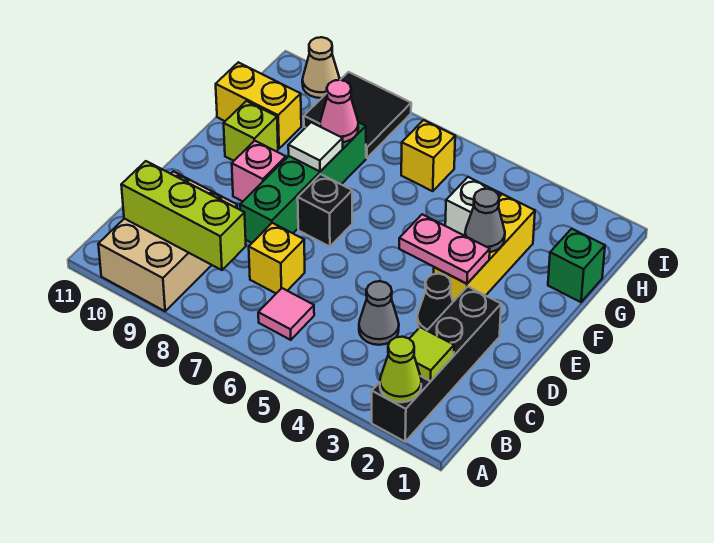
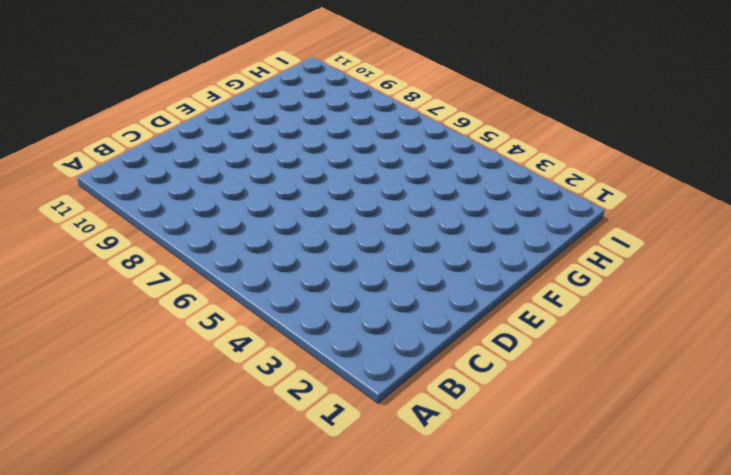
none -> black 1x4 brick [372,286,501,442]
none -> tan 2x3 brick [98,171,237,311]
none -> pink 1x1 tile [258,288,314,340]

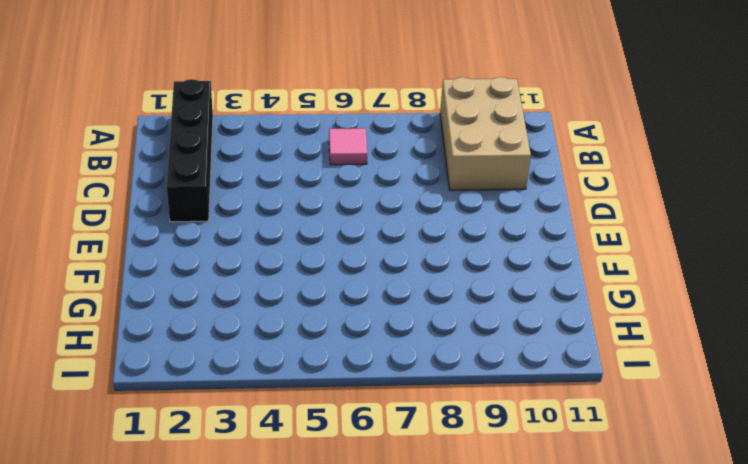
none -> grey 1x1 cone [359,281,399,345]
none -> yellow 1x1 brick [249,223,305,293]
none -> black 1x1 cone [417,274,453,330]

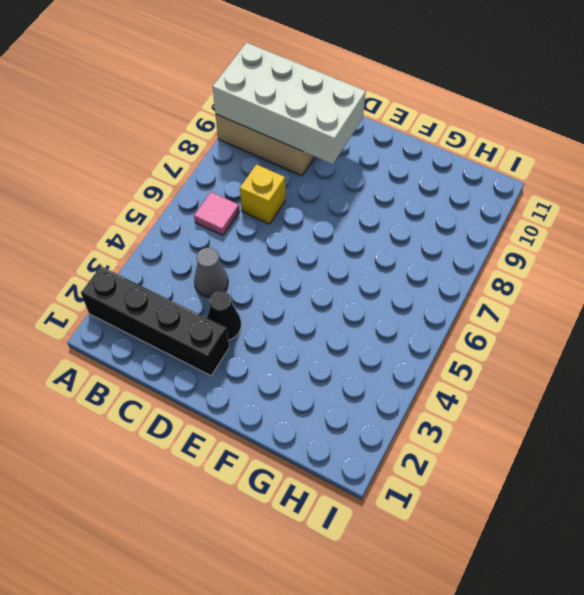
white 2x4 brick [212,43,366,164] -> lime 1x3 brick [121,161,246,270]
none -> green 1x4 brick [240,122,366,243]
none -> yellow 1x3 brick [434,194,535,302]
none -> black 1x1 brick [298,174,352,247]

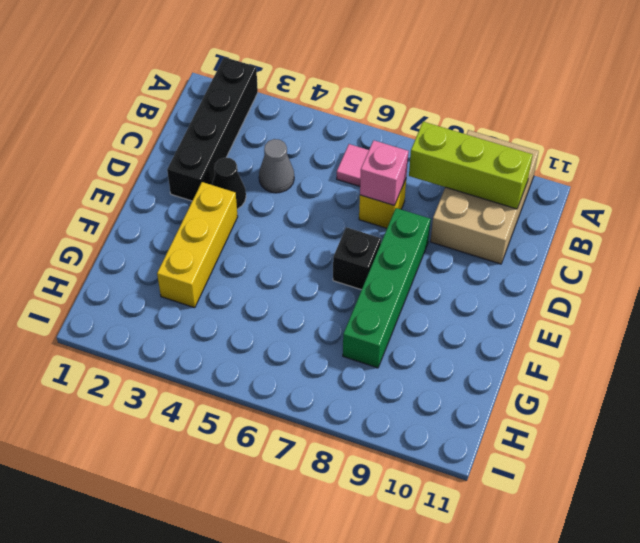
pink 1x1 brick [360,140,408,206] -> pink 1x1 brick moved to [232,141,286,201]
none -> lime 1x1 brick [224,101,278,161]
none -> green 1x1 brick [548,229,605,302]
none -> white 1x1 brick [445,177,501,235]

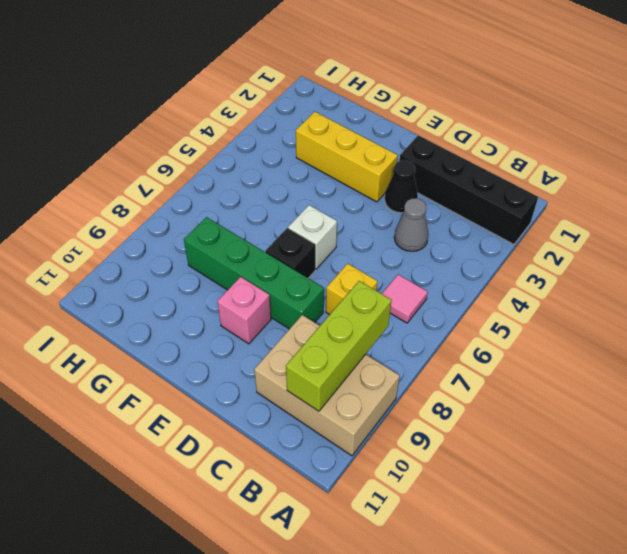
white 1x1 brick [288,205,337,269] -> white 1x1 brick moved to [445,177,501,235]
none -> lime 1x1 brick [224,101,278,161]
none -> green 1x1 brick [548,229,605,302]
none -> yellow 1x2 brick [216,62,301,149]

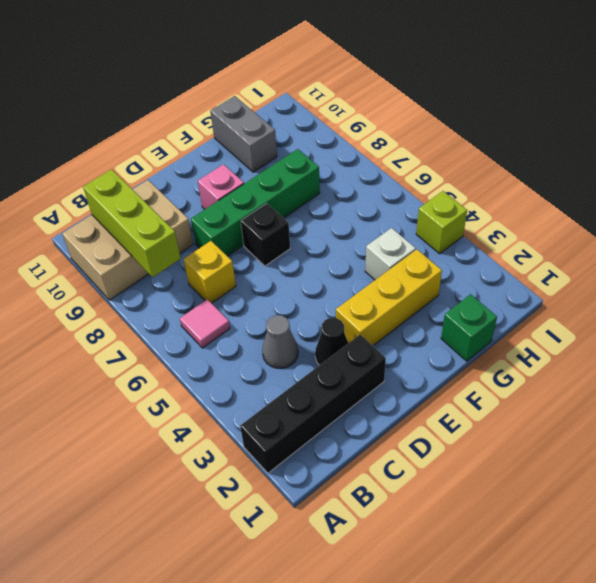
grey 1x2 brick [210,96,277,172] -> yellow 1x2 brick [216,62,301,149]
lime 1x1 brick [416,191,467,254] -> lime 1x1 brick moved to [224,101,278,161]
none -> yellow 1x1 brick [401,120,455,191]
none -> black 2x2 tile [304,72,411,158]
none -> tan 1x1 cone [302,37,340,98]

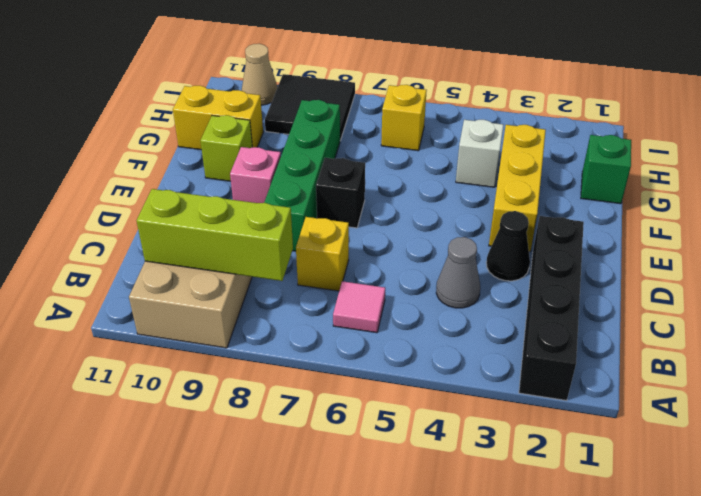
none -> lime 1x1 cone [380,337,421,402]
none -> lime 1x1 tile [409,327,454,381]
none -> pink 1x2 plate [399,214,490,284]

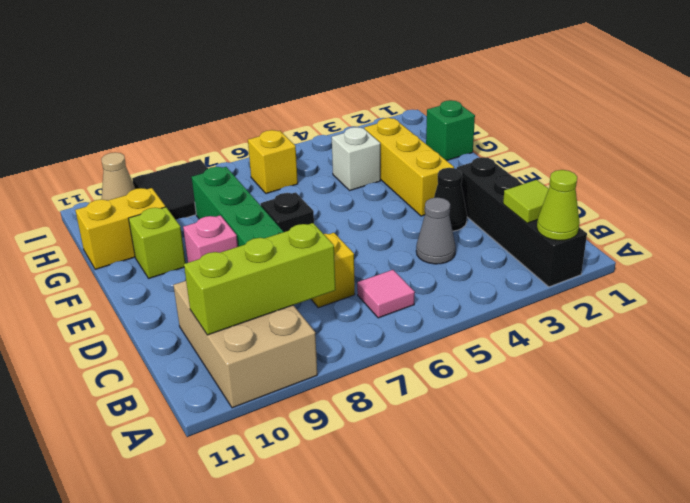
none -> pink 1x2 plate [399,214,490,284]
none -> grey 1x1 cone [465,189,505,252]
none -> white 1x1 tile [288,122,343,171]

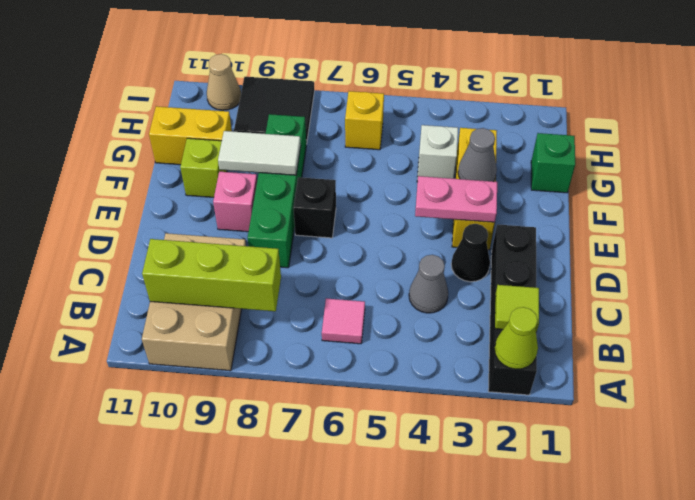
white 1x2 tile [218,131,301,175] -> white 1x1 tile [288,122,343,171]
none -> yellow 1x1 brick [249,223,305,293]
none -> pink 1x1 cone [320,80,358,142]

